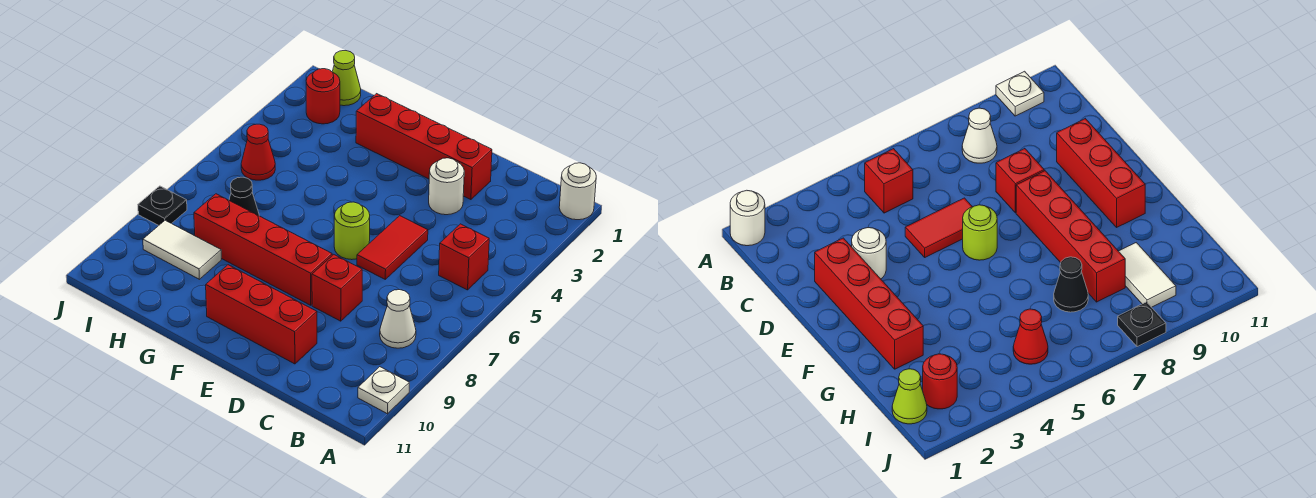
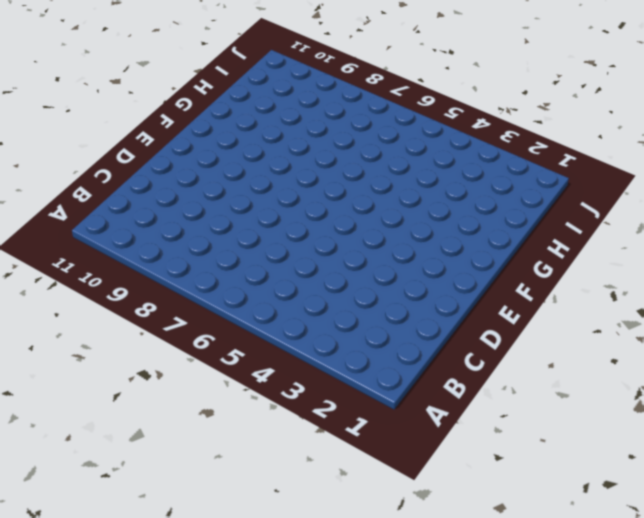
none -> white 1x1 round brick [559,163,596,220]
none -> white 1x1 plate [358,367,409,414]
none -> red 1x1 brick [439,224,489,290]

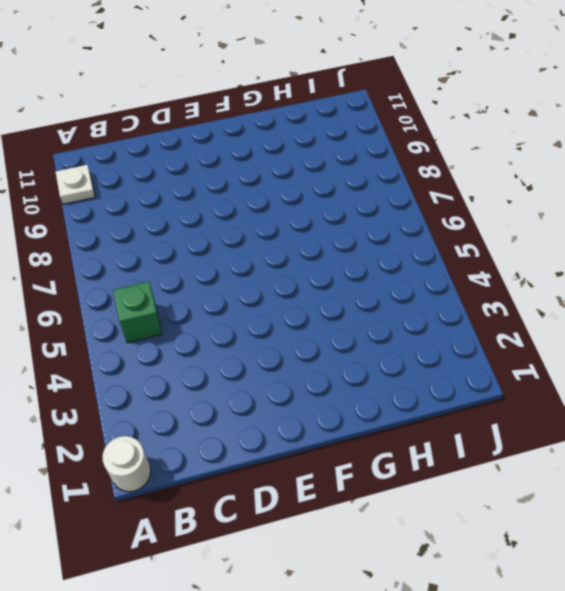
green 1x1 brick [113,282,162,343] -> red 1x1 brick [439,224,489,290]
none -> white 1x1 cone [380,290,416,348]
none -> red 1x4 brick [356,94,492,200]
none -> white 1x1 round brick [429,158,464,215]

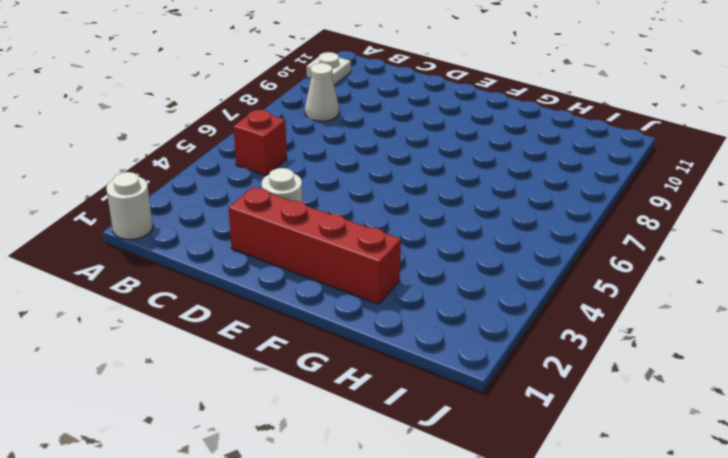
none -> red 1x2 tile [357,216,428,279]
none -> red 1x1 brick [312,255,362,321]
none -> red 1x3 brick [206,265,317,364]

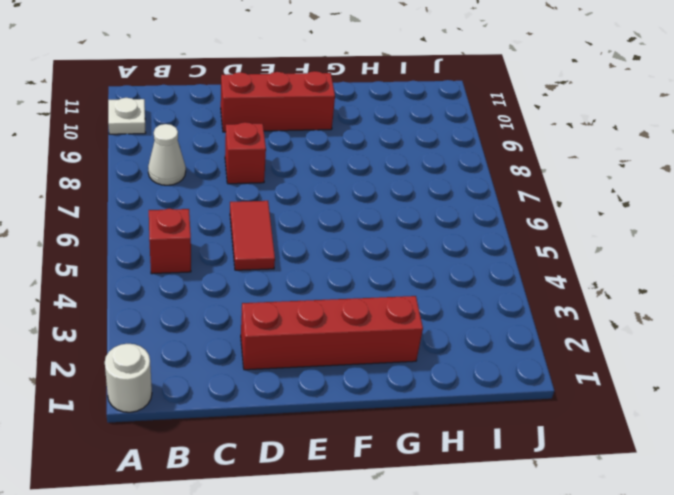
none -> white 1x1 round brick [429,158,464,215]
none -> lime 1x1 round brick [334,202,370,260]
none -> red 1x4 brick [194,194,332,305]

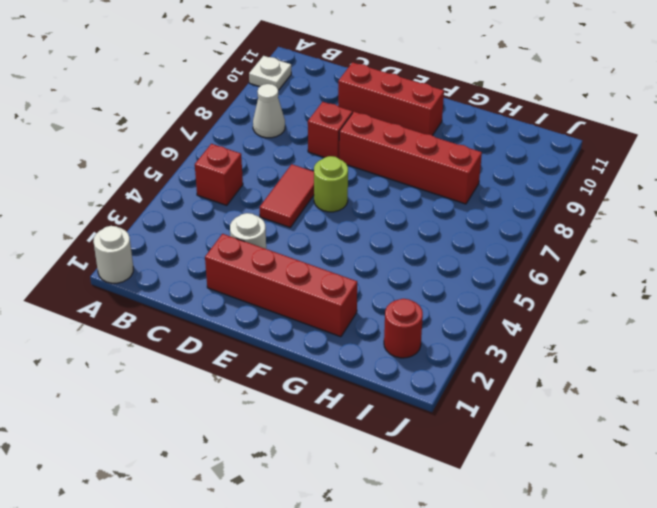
none -> black 1x1 cone [229,177,259,216]
none -> white 1x2 tile [143,220,221,279]
none -> lime 1x1 cone [332,51,361,106]

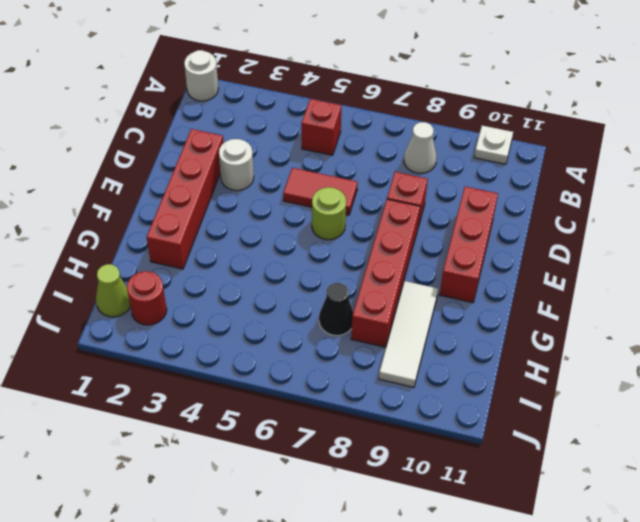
white 1x3 tile [379,281,438,387] -> white 1x2 tile [143,220,221,279]
none -> red 1x1 cone [241,124,275,180]
none -> black 1x1 plate [138,186,187,226]

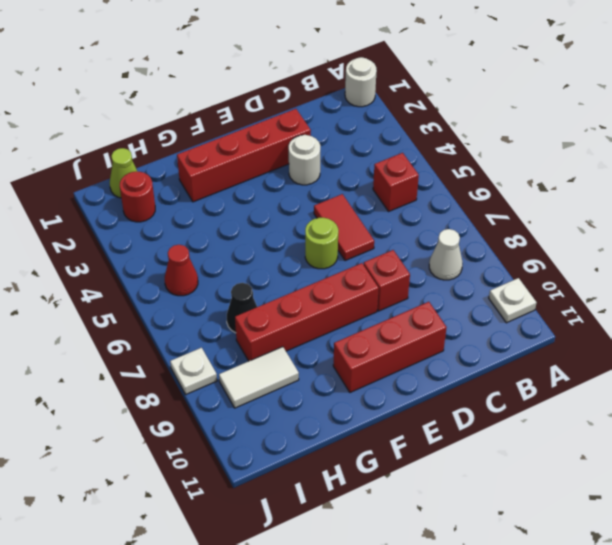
white 1x1 plate [170,348,217,394] -> black 1x1 plate [138,186,187,226]

